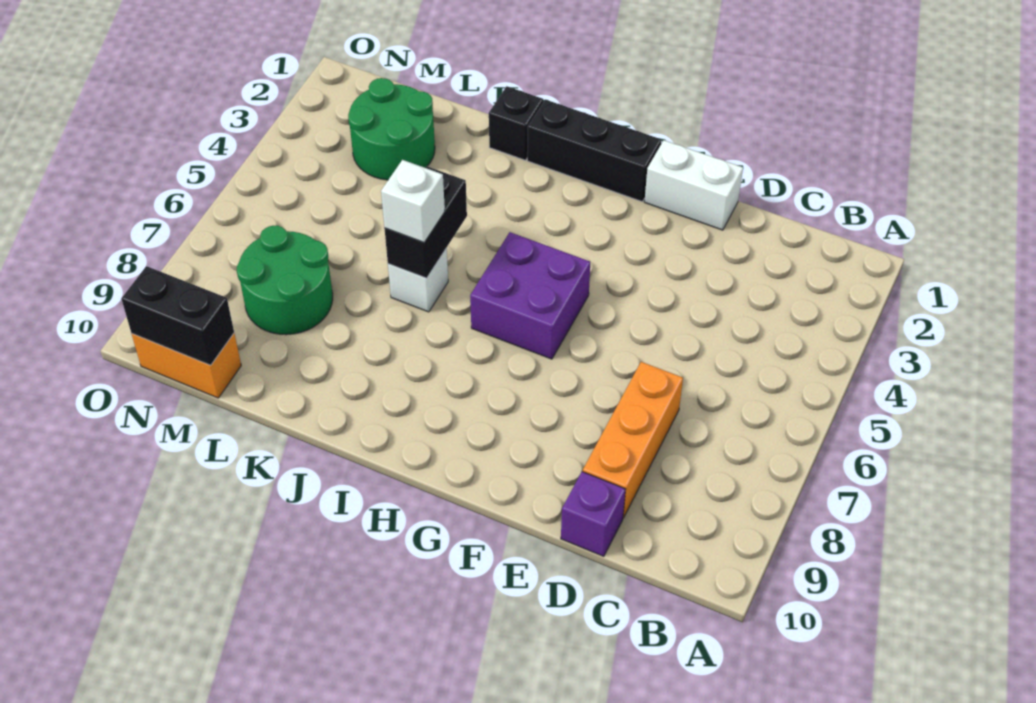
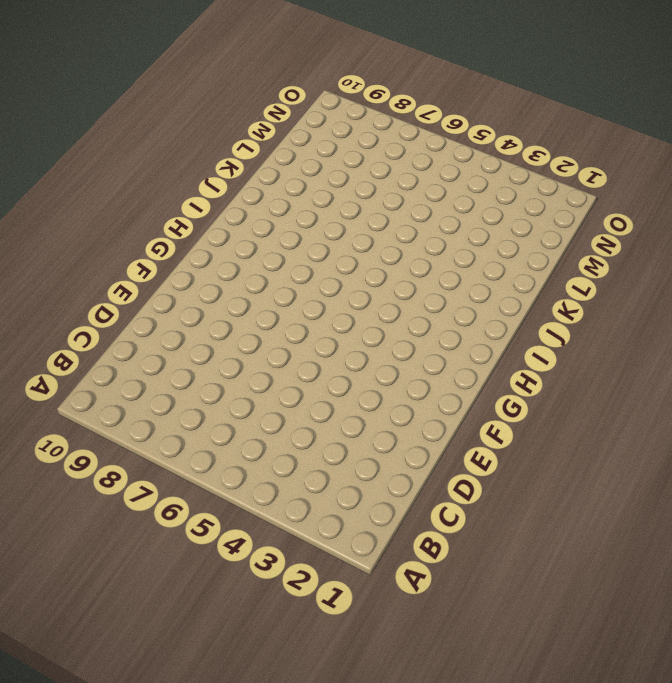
none -> orange 1x3 brick [583,362,683,518]
none -> purple 1x1 brick [561,472,625,556]
none -> white 1x2 brick [645,140,743,230]

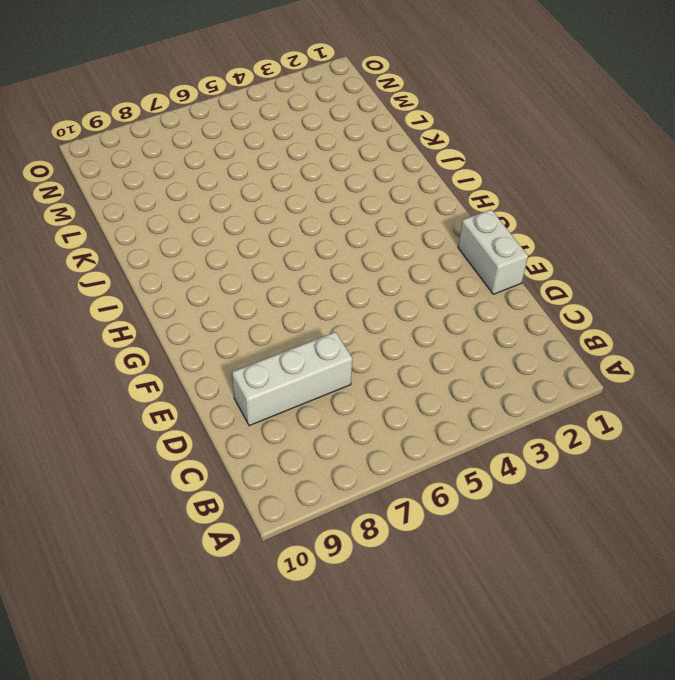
white 1x3 brick [232,332,352,426] -> orange 1x3 brick [583,362,683,518]
none -> purple 1x1 brick [561,472,625,556]
none -> black 1x3 brick [527,100,662,202]
none -> purple 2x2 brick [470,232,590,359]

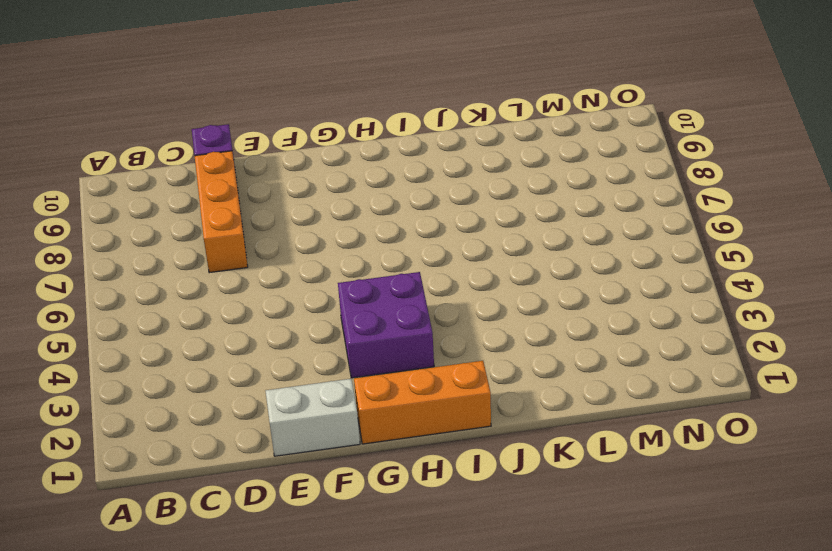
orange 1x3 brick [354,361,491,444] -> black 1x3 brick [527,100,662,202]
purple 2x2 brick [338,272,434,378] -> purple 2x2 brick moved to [470,232,590,359]
none -> black 1x1 brick [489,86,543,160]
none -> white 1x1 brick [388,248,448,312]
none -> green 2x2 round brick [348,78,435,180]

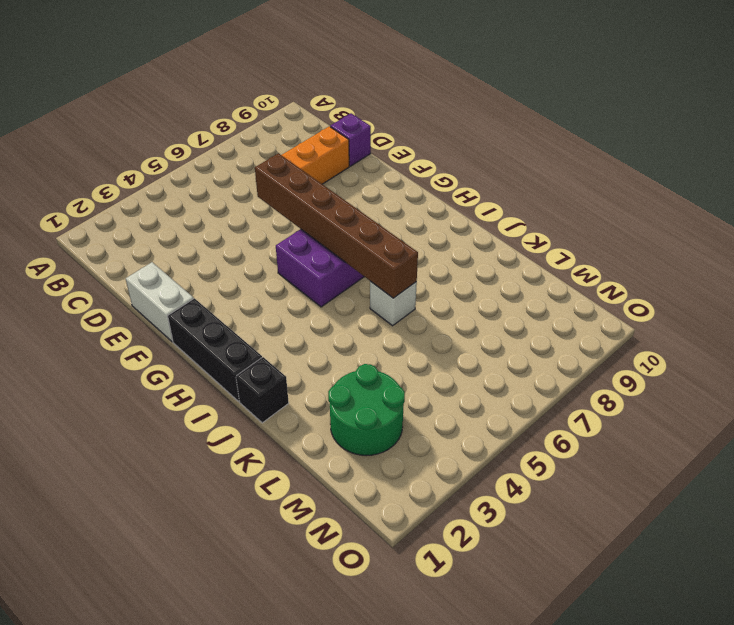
brown 1x6 brick [255,153,418,298] -> black 1x2 brick [385,166,467,278]
none -> green 2x2 round brick [237,226,333,335]
none -> orange 1x2 brick [132,333,241,398]
none -> black 1x2 brick [122,266,234,365]

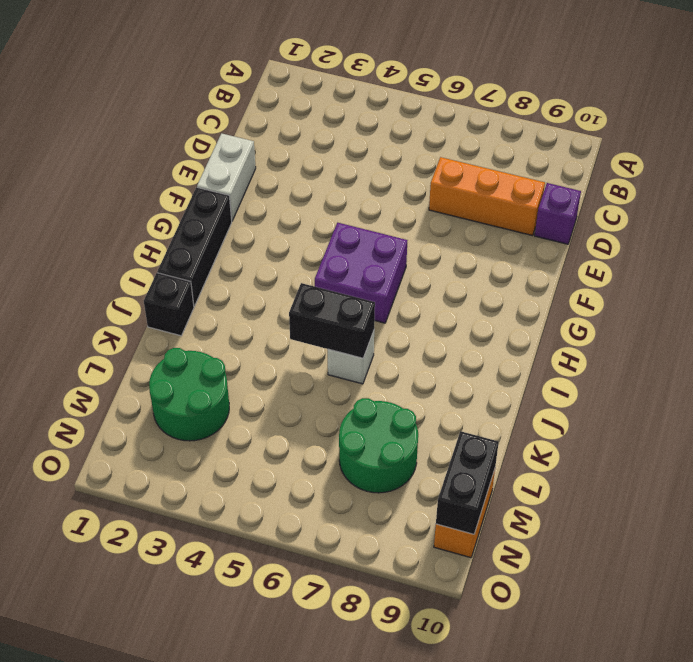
none -> white 1x1 brick [381,160,445,242]

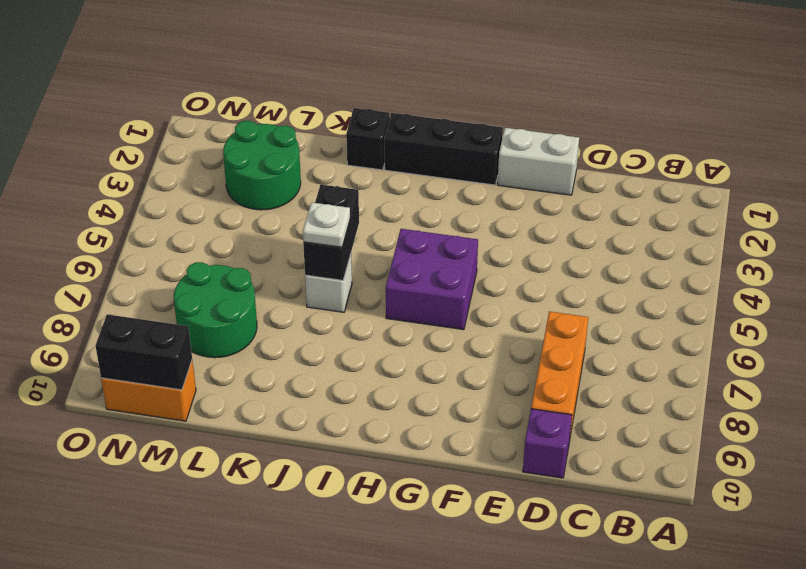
white 1x1 plate [303,202,350,247] -> white 1x1 brick [381,160,445,242]

